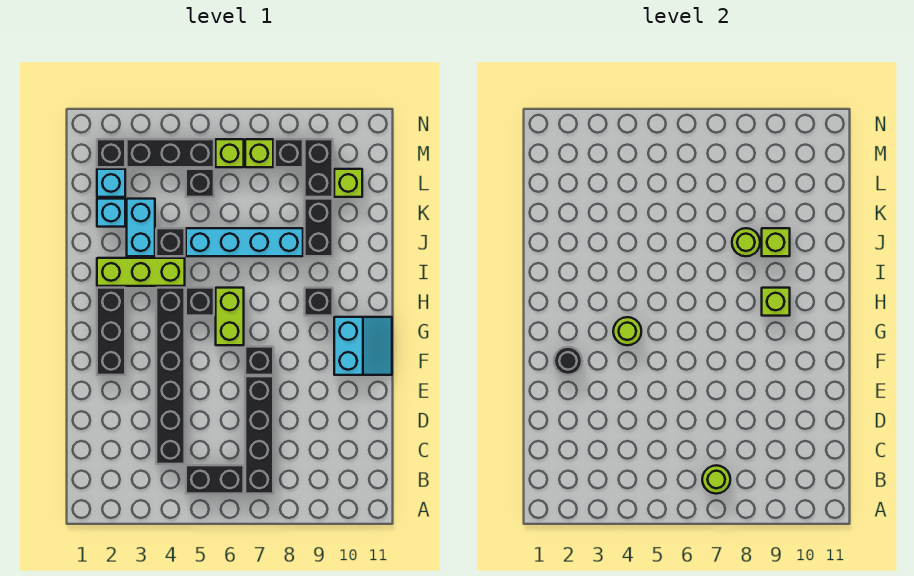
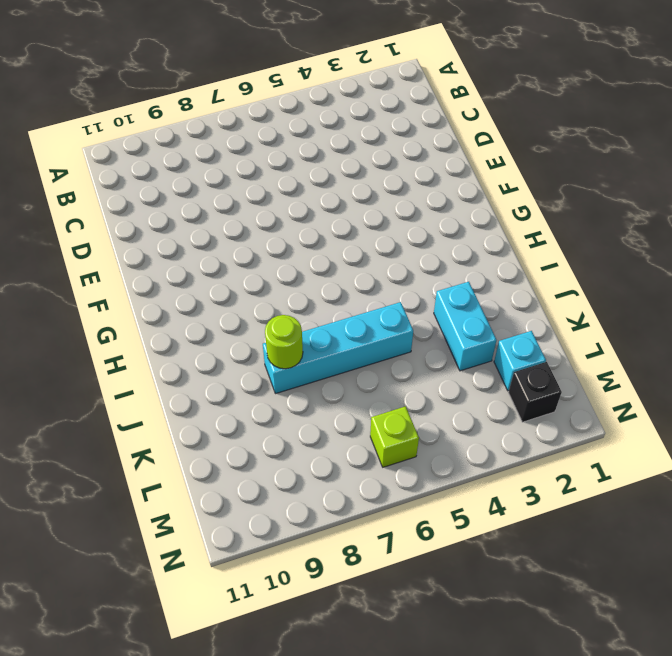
none -> black 1x2 brick [186,465,244,494]
none -> black 1x4 brick [245,376,273,494]
none -> black 1x6 brick [156,288,185,464]
none -> black 1x3 brick [97,288,125,375]

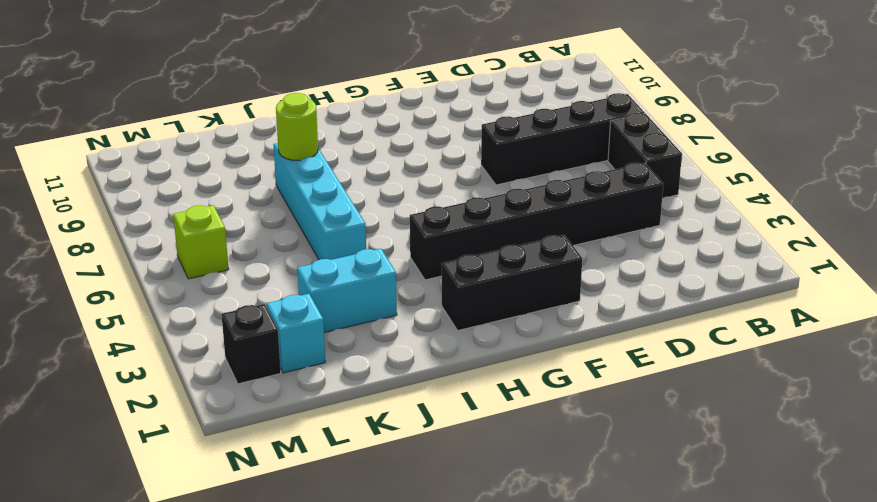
none -> black 1x1 brick [245,347,273,375]
none -> cyan 2x2 slope [334,317,392,375]
none -> lime 1x2 brick [216,288,244,345]
none -> black 1x1 brick [186,288,214,316]

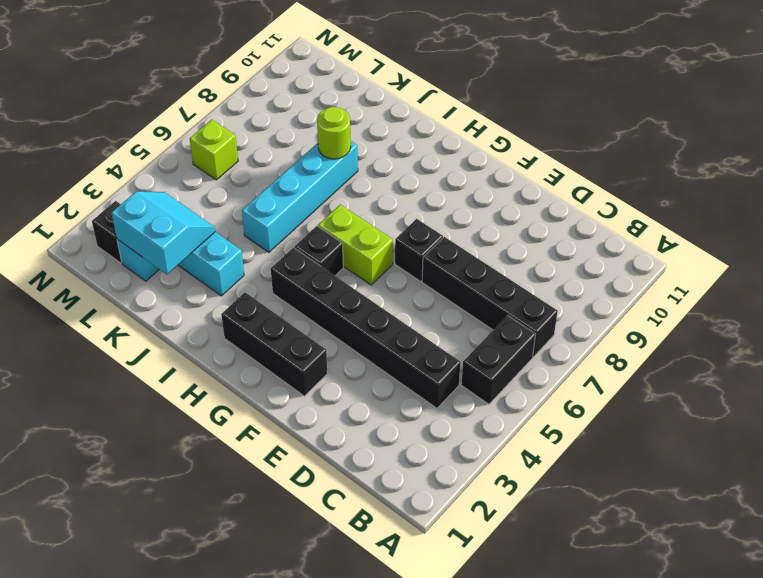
cyan 2x2 slope [112,191,215,274] -> cyan 2x2 slope moved to [334,317,392,375]
none -> black 1x1 brick [305,288,333,316]
none -> lime 1x3 brick [97,258,185,286]
none -> black 1x1 brick [156,228,185,256]
none -> black 1x2 brick [305,199,333,256]

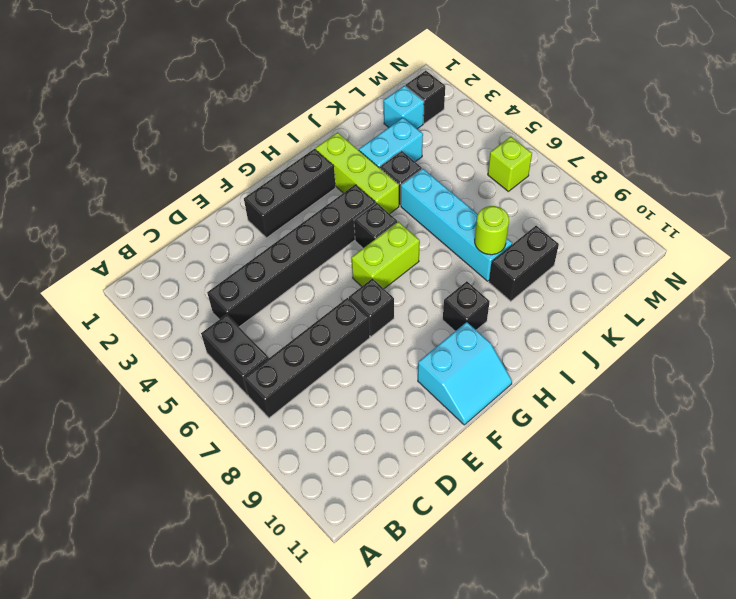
none -> cyan 1x1 brick [97,199,125,227]
none -> black 1x1 brick [186,169,214,197]
none -> black 1x2 brick [305,139,333,197]
none -> lime 1x1 brick [334,169,362,197]

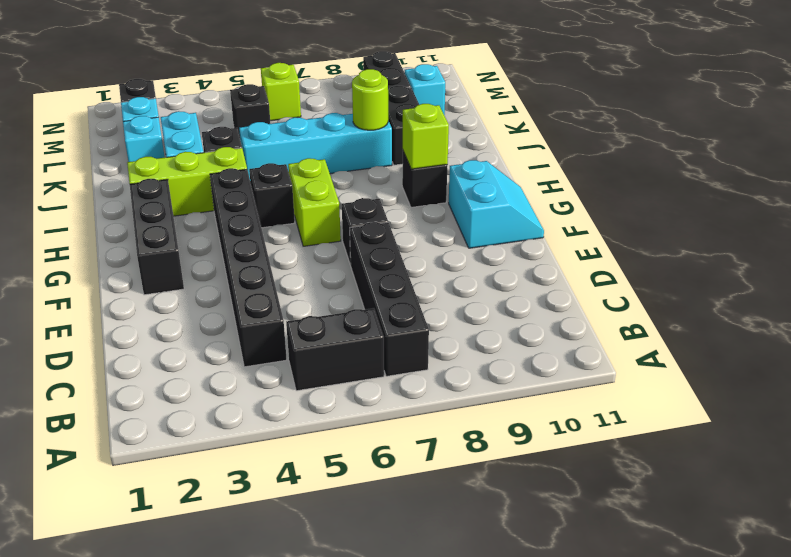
cyan 1x1 brick [405,64,445,115] -> lime 1x1 brick [334,169,362,197]
none -> black 1x3 brick [127,139,214,167]
none -> lime 1x1 brick [245,139,273,167]
none -> black 1x1 brick [275,139,303,167]
none -> lime 1x1 round brick [702,465,730,494]

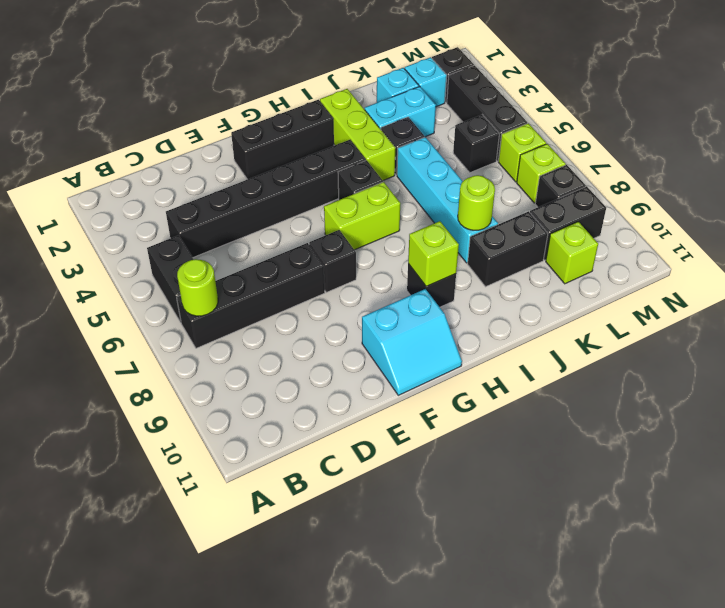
none -> black 1x1 round brick [554,347,582,375]
none -> lime 1x1 round brick [613,317,641,345]
none -> lime 1x1 brick [762,228,790,256]

